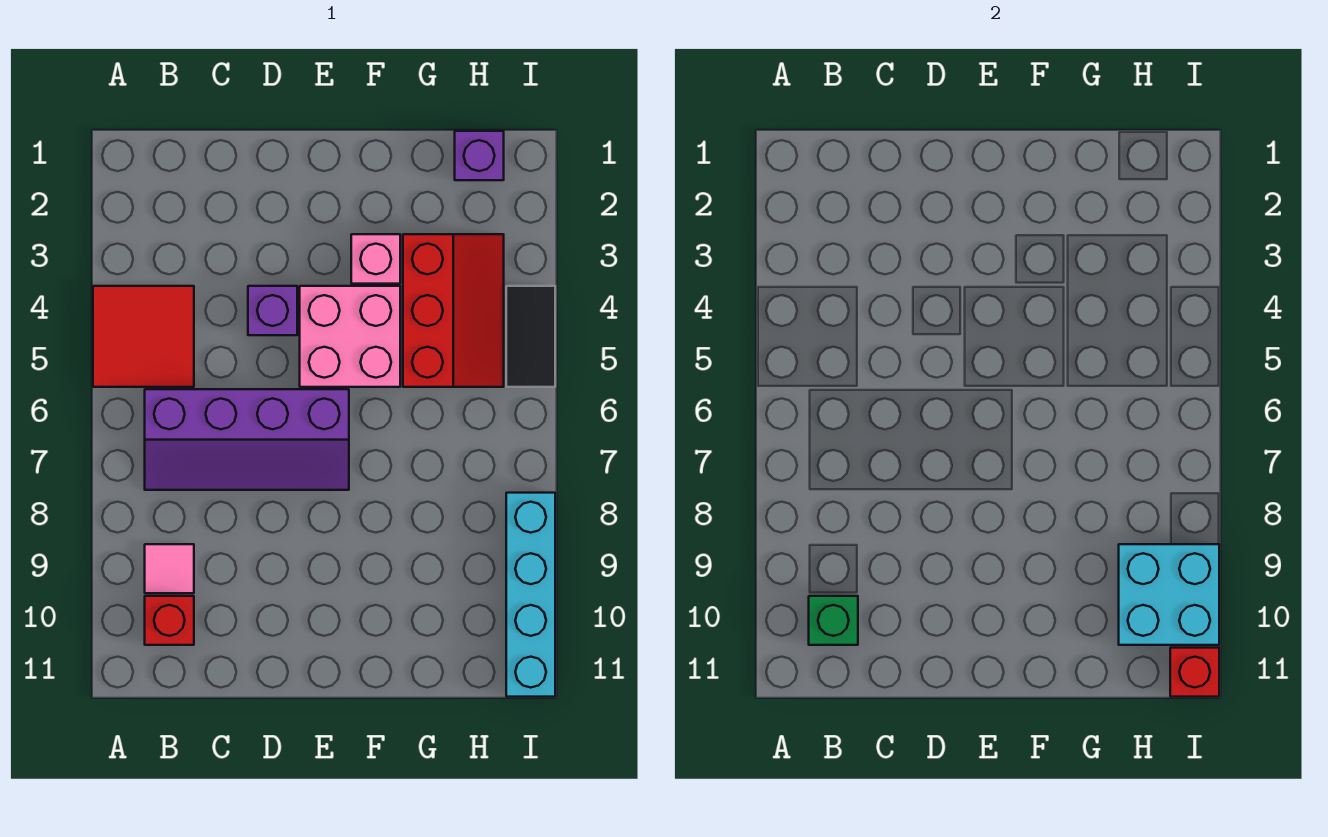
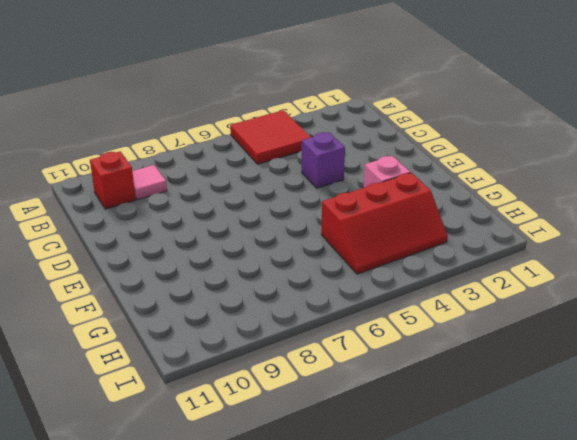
none -> purple 2x4 slope [145,389,349,490]
none -> pink 2x2 brick [300,286,400,387]
none -> purple 1x1 brick [455,131,504,180]

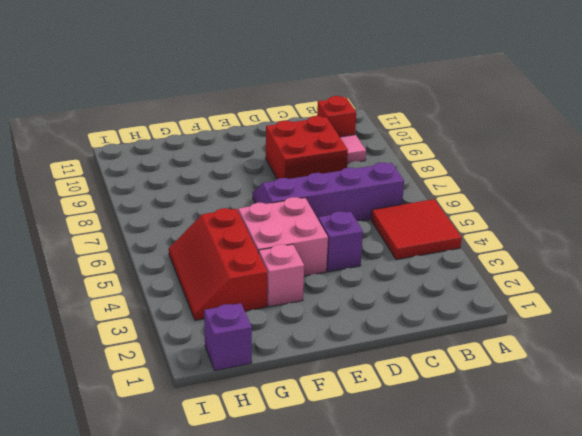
red 2x2 brick [266,116,348,179] -> none
none -> black 1x2 tile [506,286,555,387]
none -> cyan 1x4 brick [506,493,555,697]
none -> green 1x1 brick [809,596,858,645]

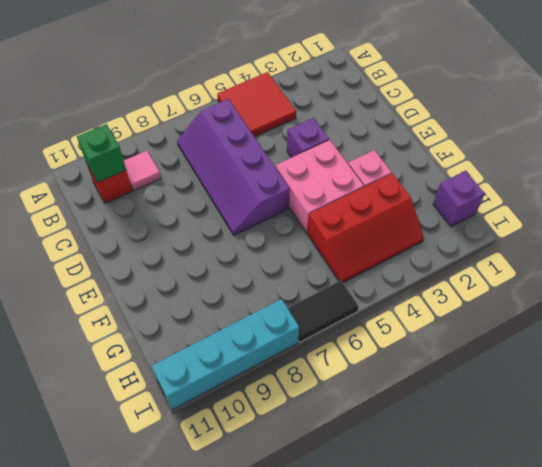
black 1x2 tile [288,280,359,342] -> black 1x2 tile moved to [506,286,555,387]
none -> cyan 2x2 brick [1119,544,1219,645]
none -> red 1x1 brick [1170,648,1219,697]

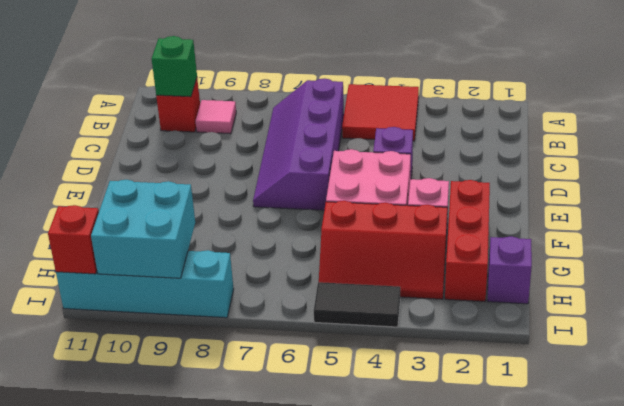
red 1x3 brick [445,180,490,301] -> none

